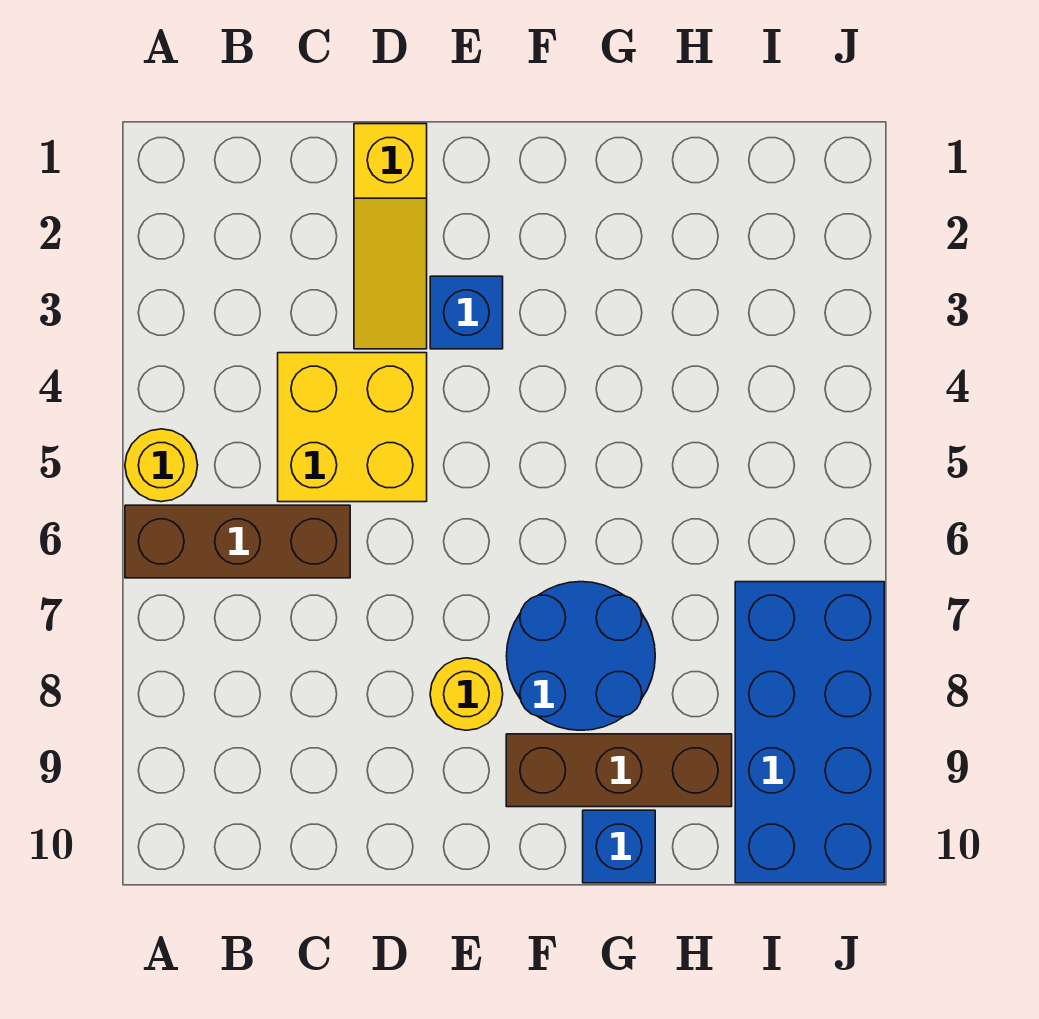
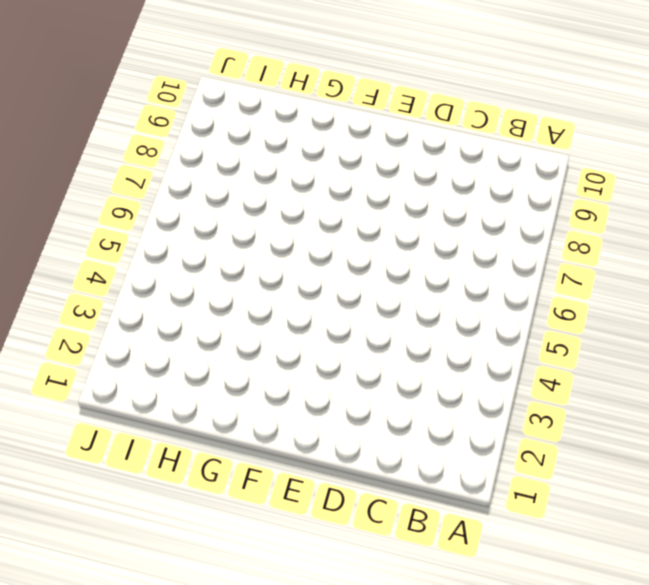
none -> yellow 1x1 round brick [125,429,198,502]
none -> brown 1x3 brick [125,505,350,578]

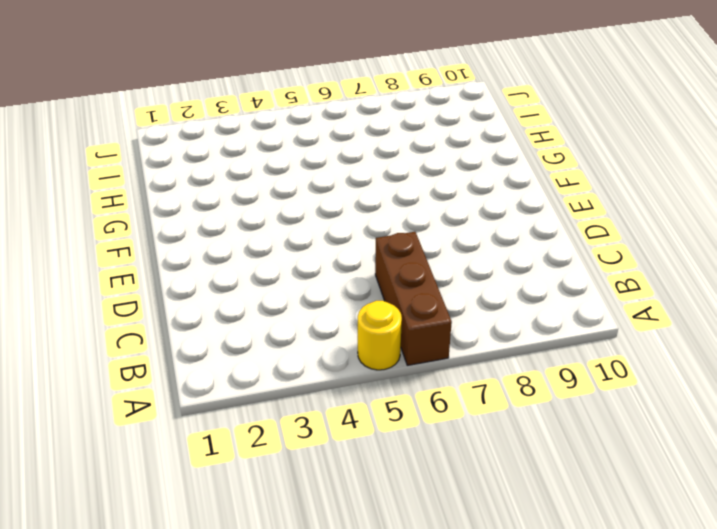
none -> yellow 2x2 brick [278,353,427,502]
none -> yellow 1x3 slope [354,124,427,349]

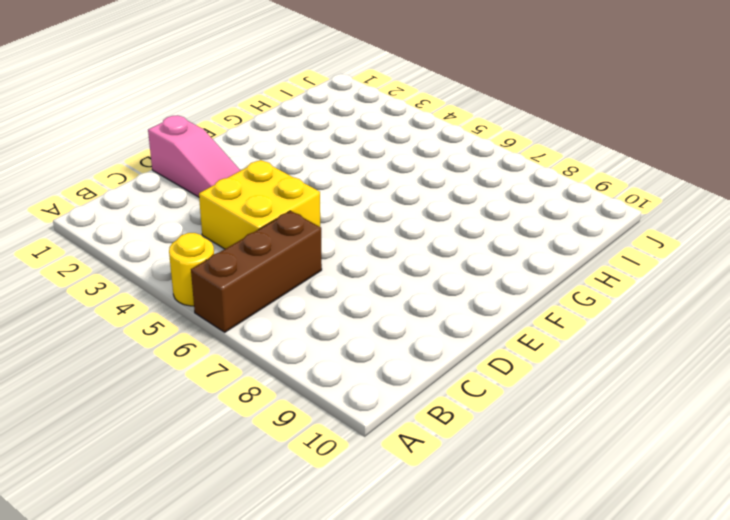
pink 1x3 slope [148,115,241,197] -> yellow 1x3 slope [354,124,427,349]
none -> blue 1x1 brick [430,276,503,349]
none -> yellow 1x1 round brick [430,658,503,730]

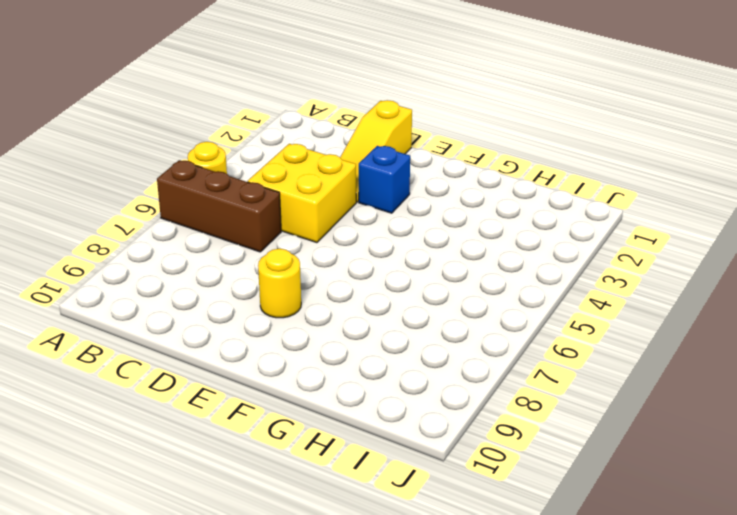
none -> blue 2x2 round brick [507,582,655,730]
none -> brown 1x3 brick [506,734,732,807]

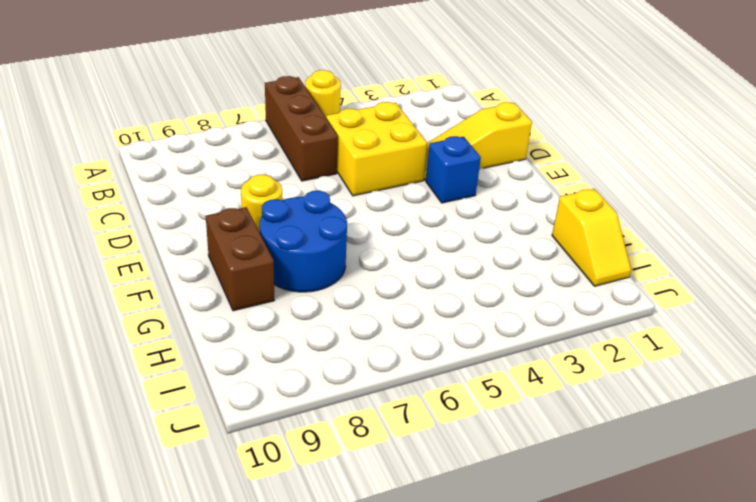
brown 1x2 brick [206,207,274,311] -> brown 1x3 brick [506,734,732,807]
yellow 1x2 slope [552,189,631,286] -> none
none -> blue 1x1 brick [583,810,655,883]
none -> blue 2x4 brick [735,582,884,883]

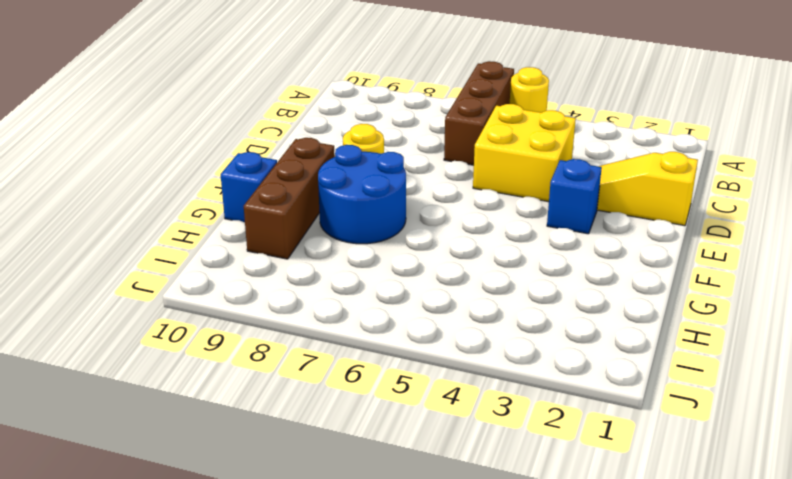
none -> blue 2x4 brick [735,582,884,883]

